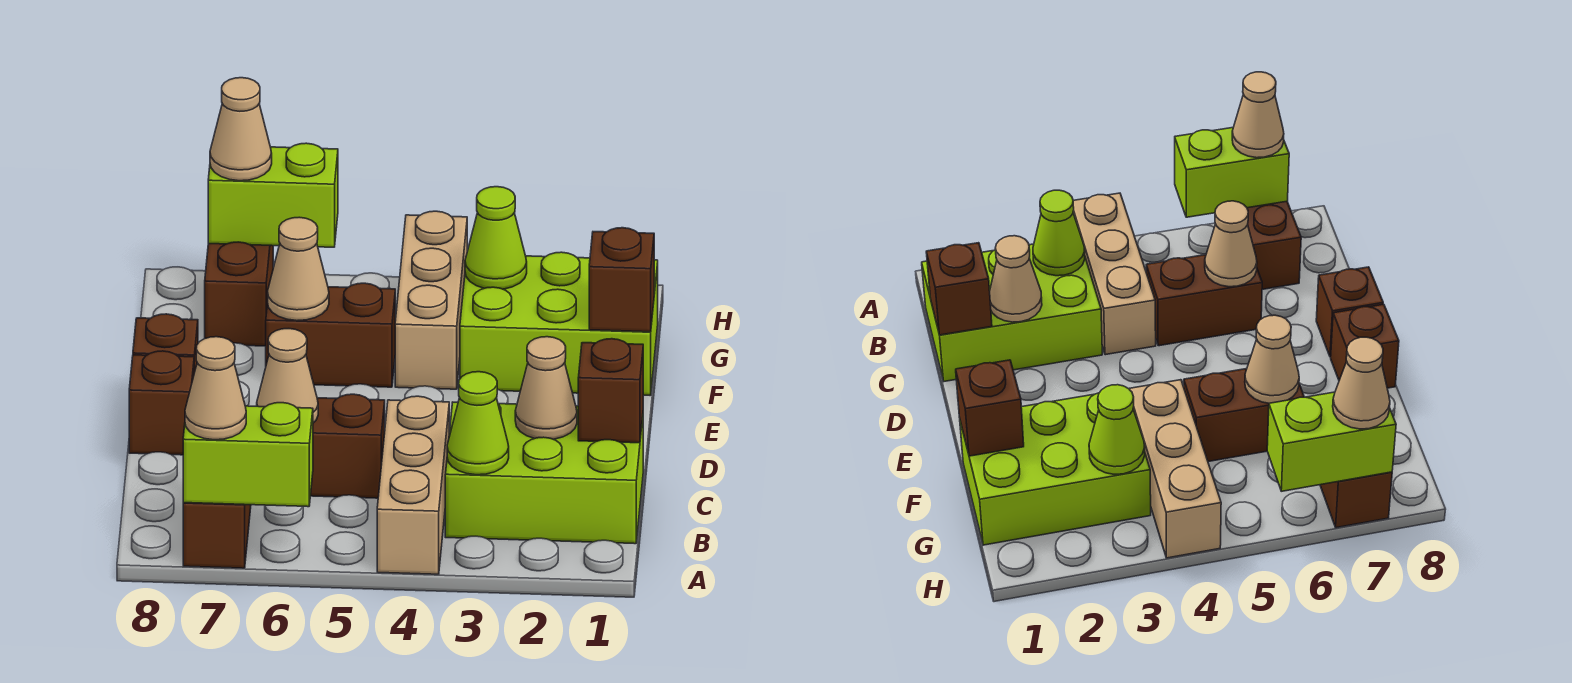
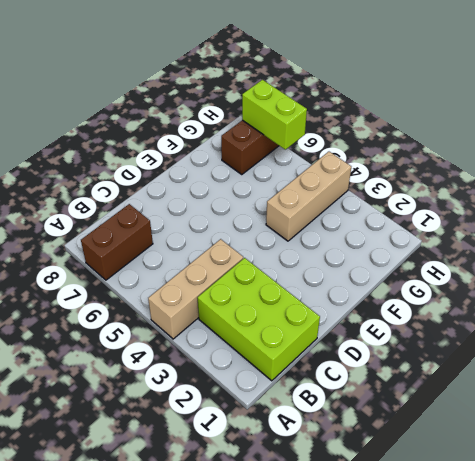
none -> brown 1x2 brick [311,394,385,498]
none -> brown 1x1 brick [129,351,194,455]
none -> brown 1x1 brick [133,314,198,373]

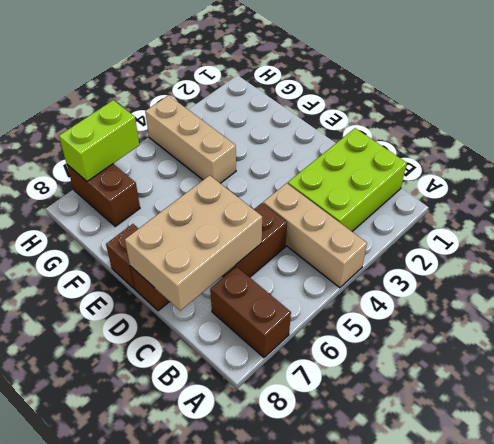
tan 2x3 brick [125,175,262,311] -> tan 1x1 cone [257,329,318,423]
none -> lime 2x3 brick [460,252,658,395]
none -> brown 1x2 brick [266,283,395,387]
none -> lime 1x2 brick [183,403,313,507]

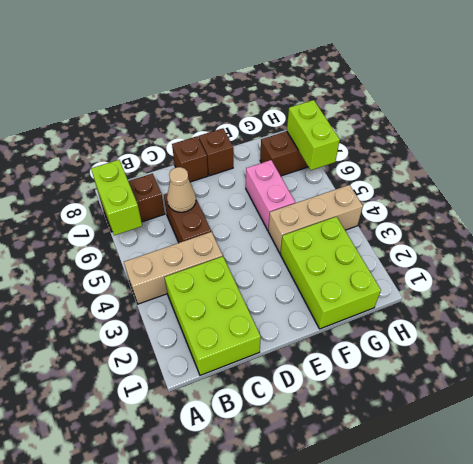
pink 1x2 brick [246,160,295,230] -> brown 1x2 brick [266,283,395,387]
none -> lime 1x1 cone [447,372,509,475]
none -> brown 1x1 brick [578,339,643,443]
none -> tan 1x1 cone [515,337,577,439]

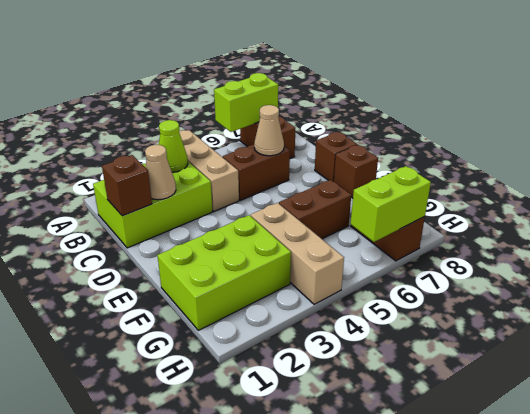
none -> brown 1x1 brick [589,228,654,332]
none -> tan 1x1 cone [268,217,329,321]
none -> lime 1x1 cone [465,187,527,289]

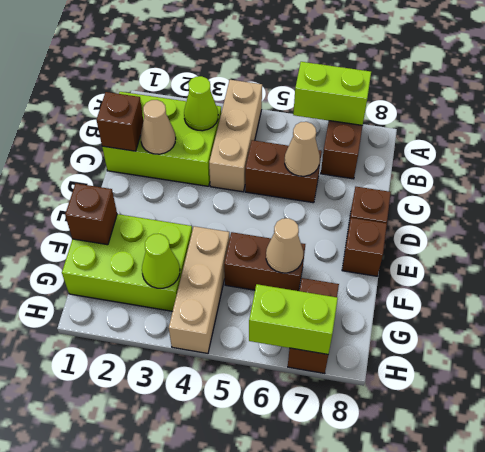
none -> tan 1x1 cone [185,337,246,440]
none -> tan 1x1 cone [210,78,272,181]

